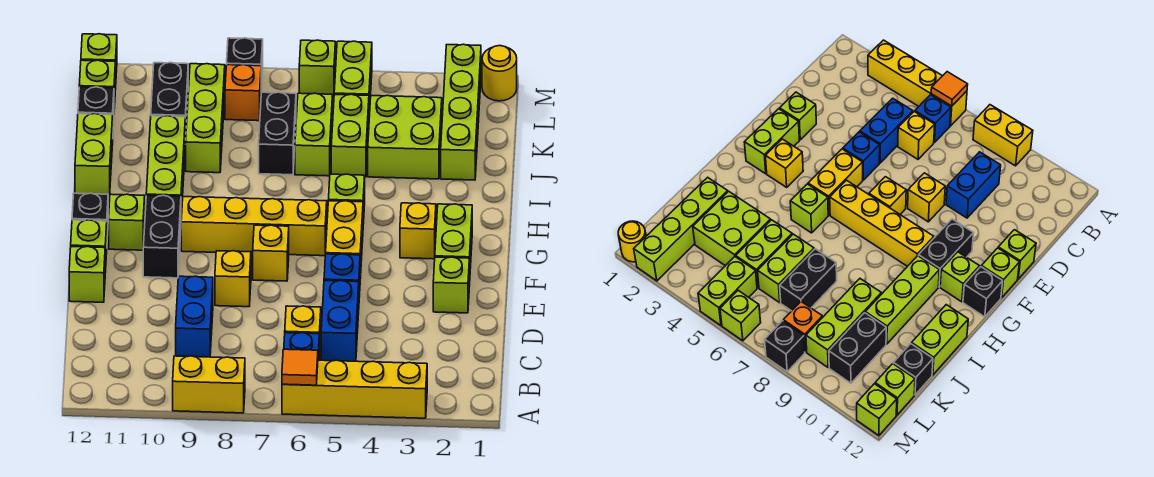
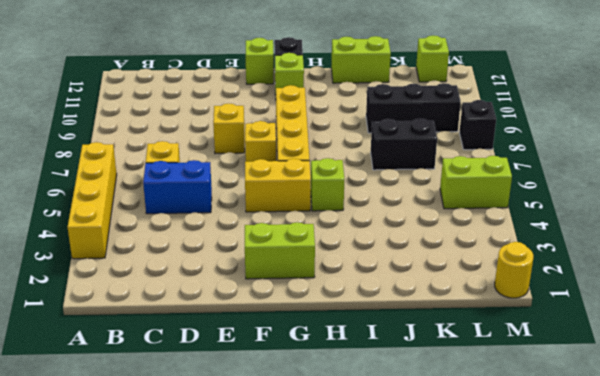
black 1x3 brick [366,83,461,133] -> lime 1x3 brick [185,64,225,173]
none -> yellow 1x2 brick [173,356,245,413]
none -> blue 1x1 brick [284,333,319,360]
none -> blue 1x2 brick [176,276,213,357]
none -> lime 1x1 brick [433,257,469,313]

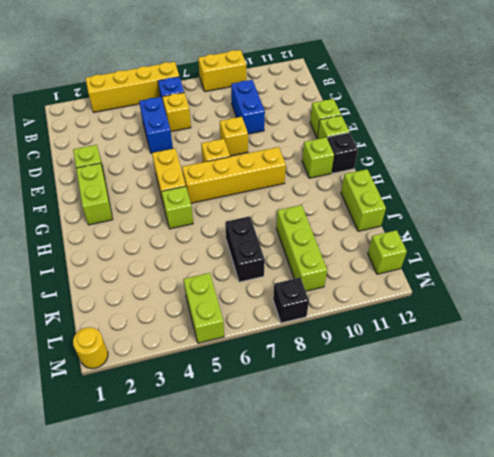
none -> blue 1x1 brick [324,254,360,297]
none -> black 1x2 brick [143,195,181,278]
none -> yellow 1x1 brick [400,203,436,259]
none -> lime 1x3 brick [146,116,185,217]

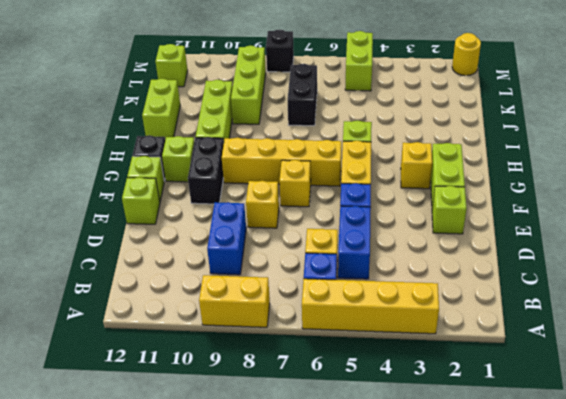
none -> lime 1x4 brick [441,44,481,180]
none -> lime 2x2 brick [368,95,442,179]
none -> lime 1x2 brick [331,94,369,177]
none -> lime 1x2 brick [295,93,333,176]

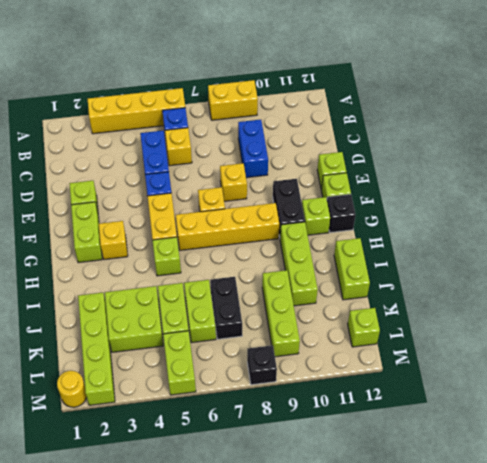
none -> black 1x2 brick [151,62,188,144]
none -> black 1x1 brick [78,87,114,127]
none -> orange 1x1 brick [225,65,261,121]
none -> lime 1x1 brick [299,40,335,96]

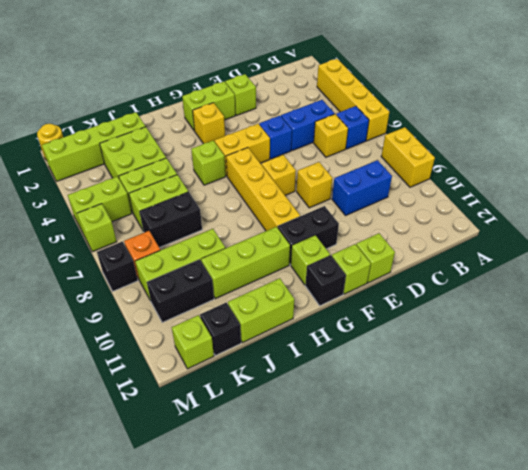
none -> lime 1x1 brick [81,34,117,89]
none -> orange 1x1 tile [282,349,318,385]

